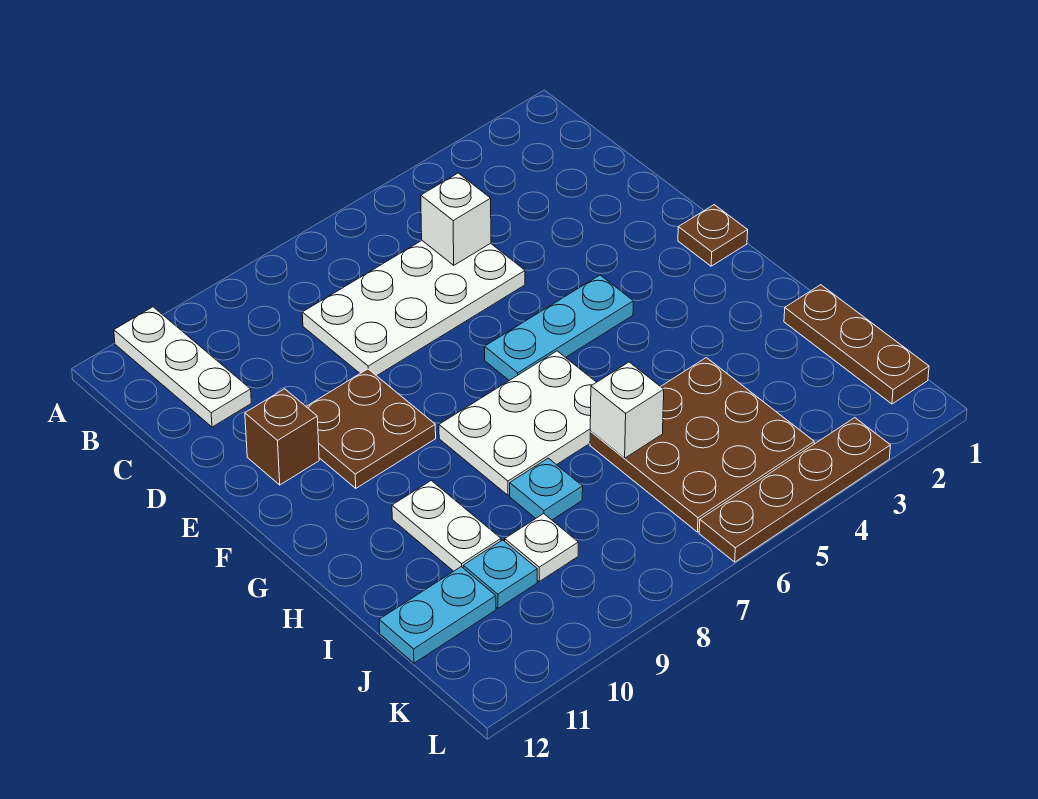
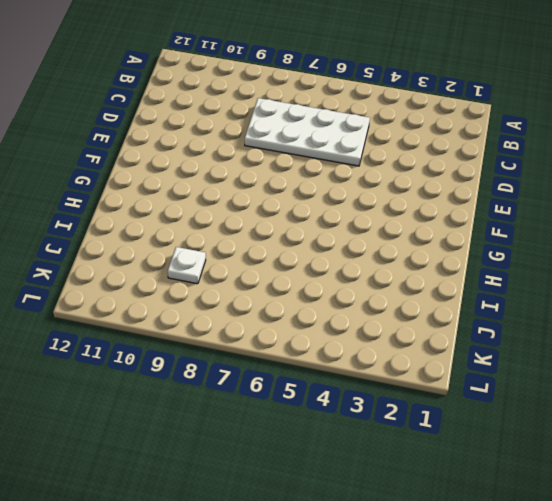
none -> white 1x3 plate [114,307,251,427]
none -> brown 2x2 plate [306,369,436,488]
none -> brown 1x1 brick [245,389,319,485]

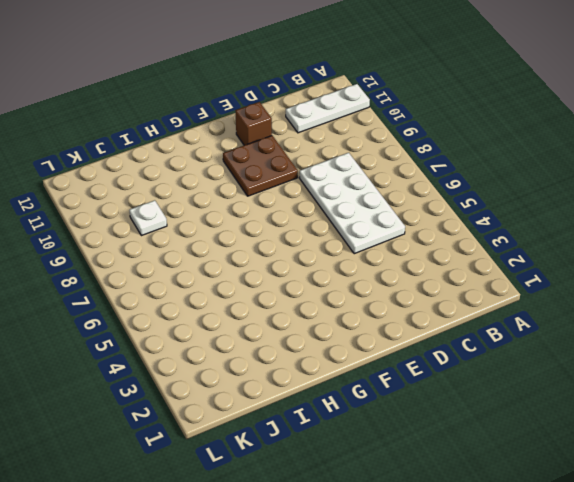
none -> brown 1x1 plate [678,205,748,266]
none -> cyan 1x3 plate [485,275,633,380]
none -> white 2x3 plate [439,351,596,495]

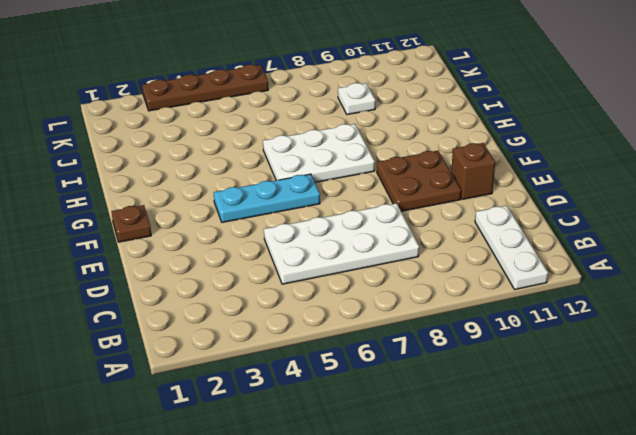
none -> white 1x2 plate [392,481,501,571]
none -> brown 1x3 plate [784,285,929,404]
none -> brown 3x3 plate [590,358,814,532]

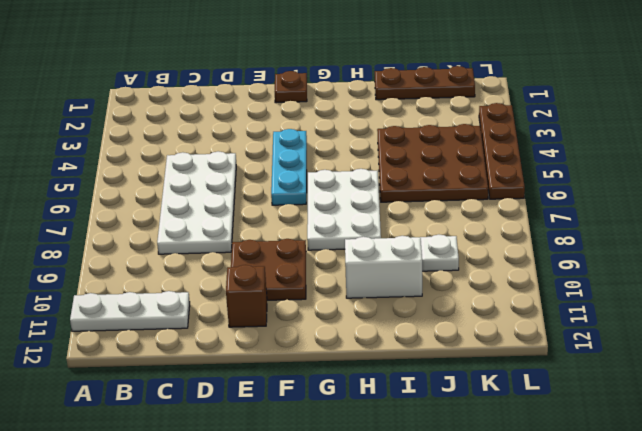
white 1x2 brick [345,236,422,298] -> white 1x2 plate [392,481,501,571]
none -> cyan 1x1 plate [510,458,583,520]
none -> cyan 1x1 plate [463,540,537,608]
none -> cyan 1x2 plate [379,567,496,663]

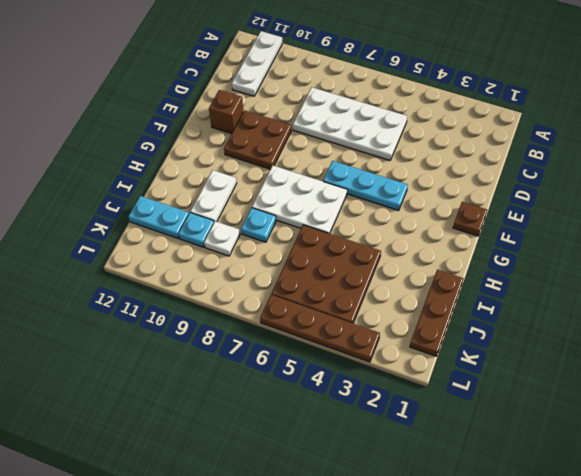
none -> white 1x1 brick [421,173,491,265]
none -> white 1x1 brick [590,362,664,458]

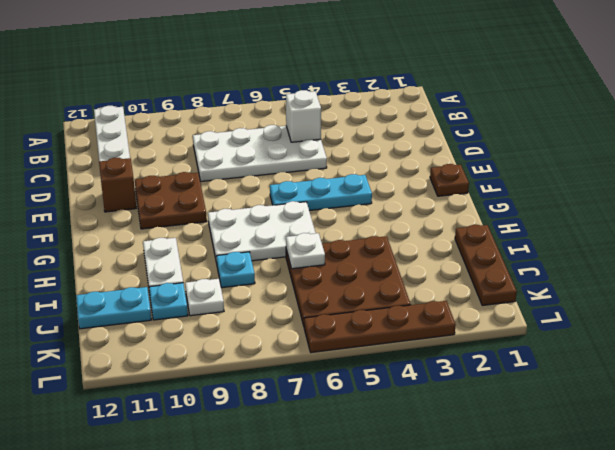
white 1x1 plate [286,233,325,269] -> white 1x1 brick [590,362,664,458]

